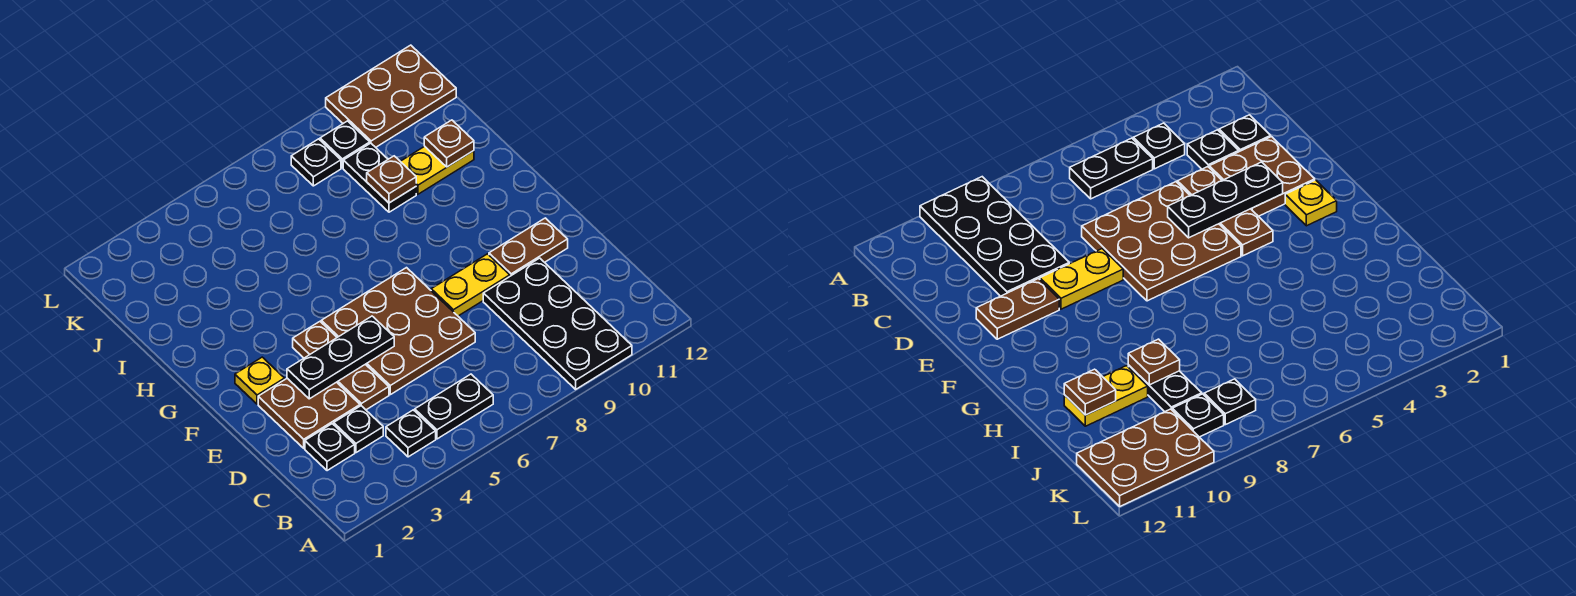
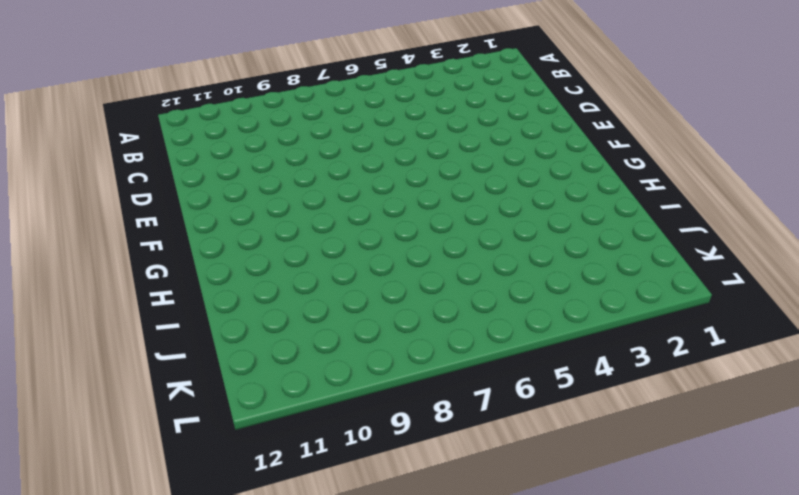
none -> black 2x4 plate [483,258,632,389]
none -> black 1x1 plate [386,410,436,457]
none -> black 1x2 plate [415,374,493,439]

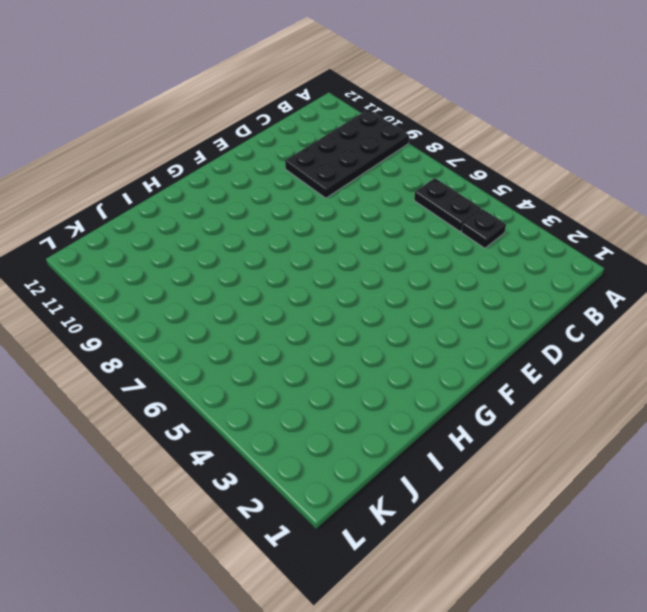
none -> black 1x1 plate [305,424,355,471]
none -> black 1x1 plate [334,406,383,453]
none -> brown 2x2 plate [258,378,360,448]

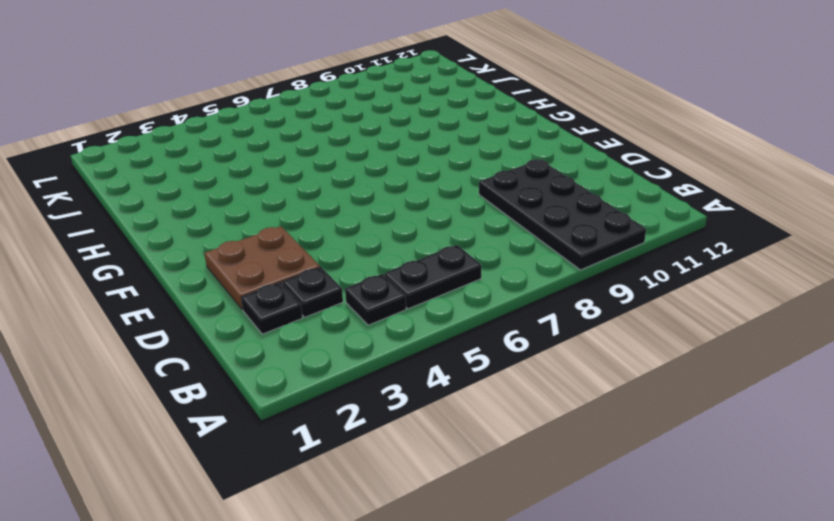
none -> brown 1x3 plate [293,322,389,410]
none -> brown 3x3 plate [321,268,475,395]
none -> yellow 1x2 plate [431,254,510,316]

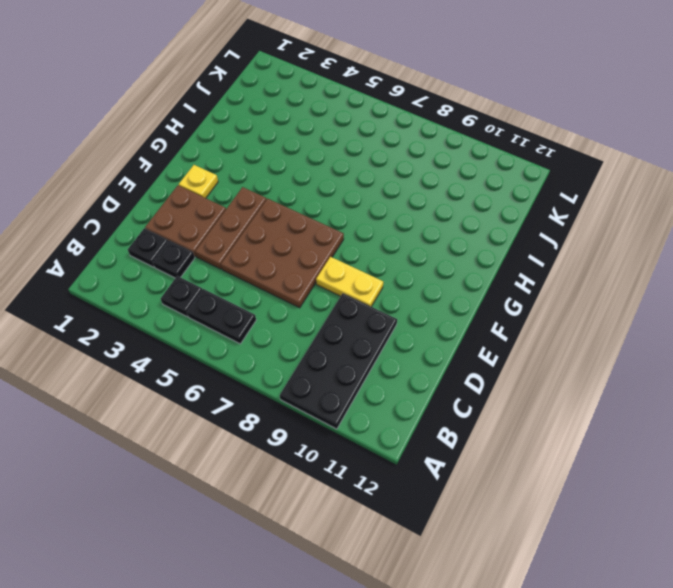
none -> brown 1x2 plate [489,218,568,276]
none -> black 1x2 plate [343,143,416,212]
none -> yellow 1x2 plate [400,146,474,194]

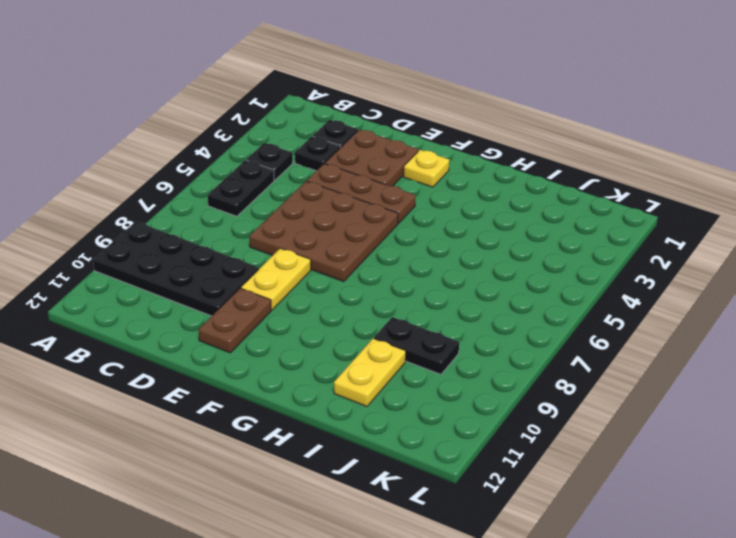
none -> black 1x1 plate [291,139,341,186]
none -> black 1x1 plate [320,121,370,168]
none -> brown 2x3 plate [326,45,456,147]

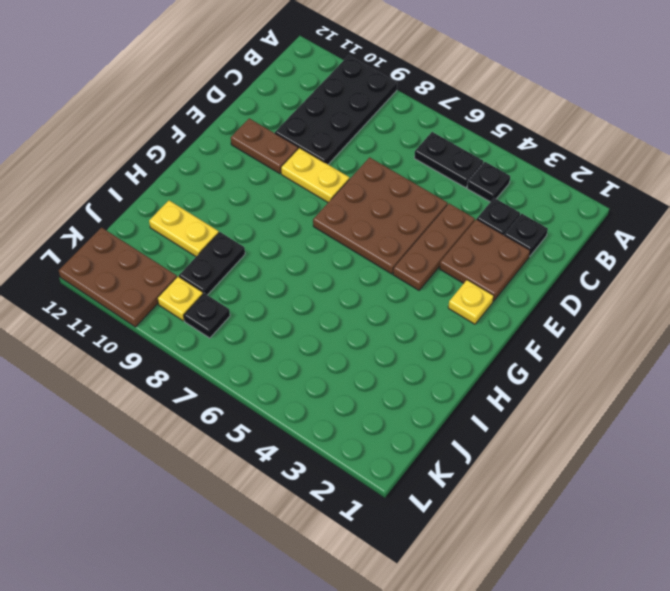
yellow 1x1 plate [157,277,203,321] -> black 1x1 plate [320,121,370,168]
none -> black 1x3 plate [287,316,394,399]
none -> brown 1x1 plate [367,156,416,203]
none -> brown 1x1 plate [424,120,474,167]

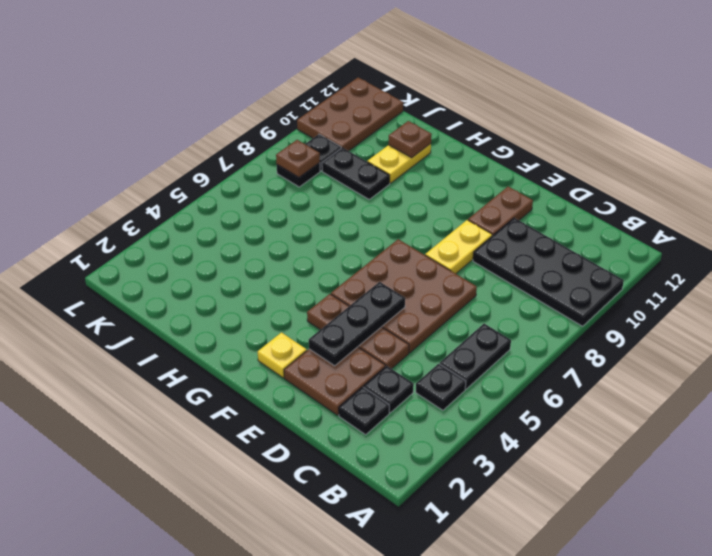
brown 1x1 plate [276,140,320,177] -> brown 1x1 plate moved to [367,156,416,203]

